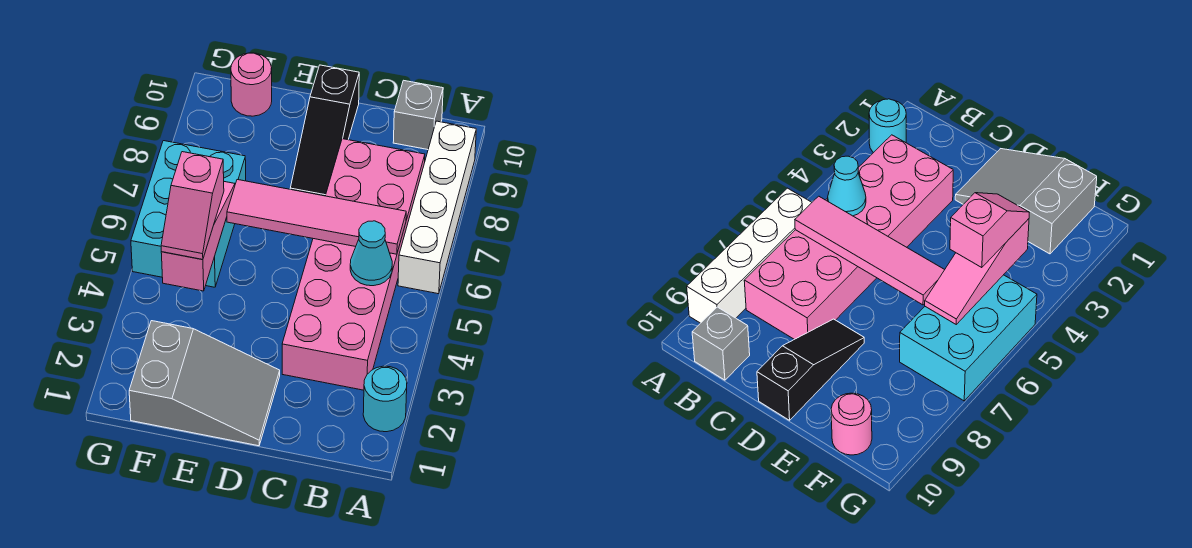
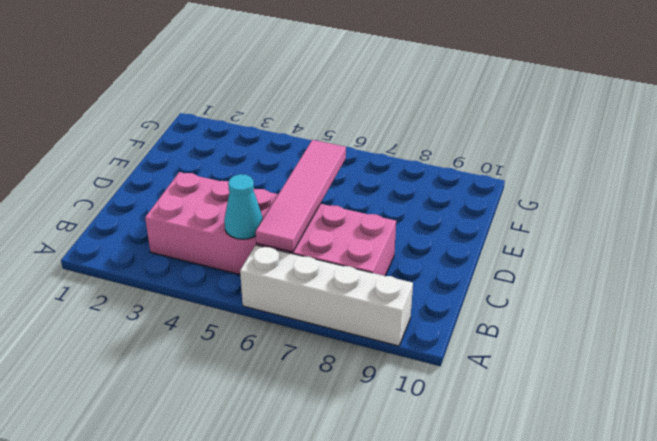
none -> cyan 1x1 round brick [363,366,407,432]
none -> grey 1x1 brick [393,80,443,150]
none -> grey 2x3 slope [129,321,280,446]

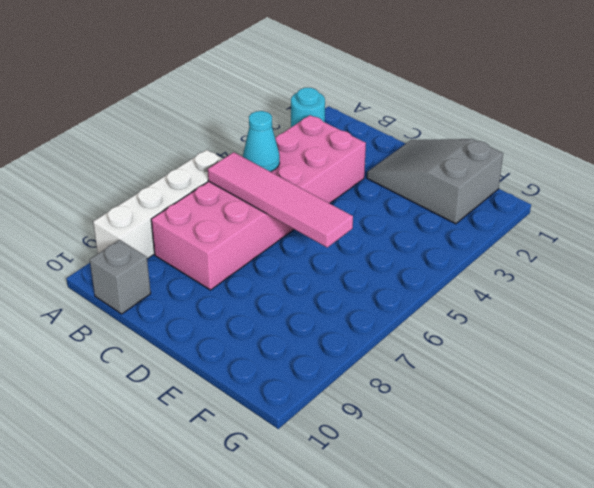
none -> black 1x3 slope [290,65,359,196]
none -> cyan 2x3 brick [131,141,246,287]
none -> pink 1x1 round brick [231,53,272,116]

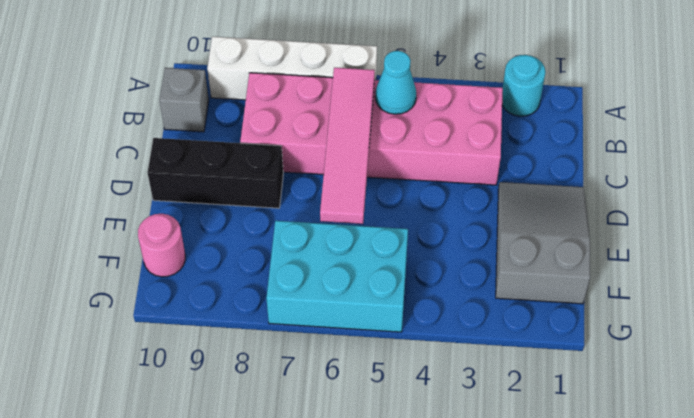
black 1x3 brick [148,138,283,208] -> black 1x3 slope [290,65,359,196]
none -> pink 1x3 slope [161,182,235,291]
none -> pink 1x2 slope [161,152,224,260]

